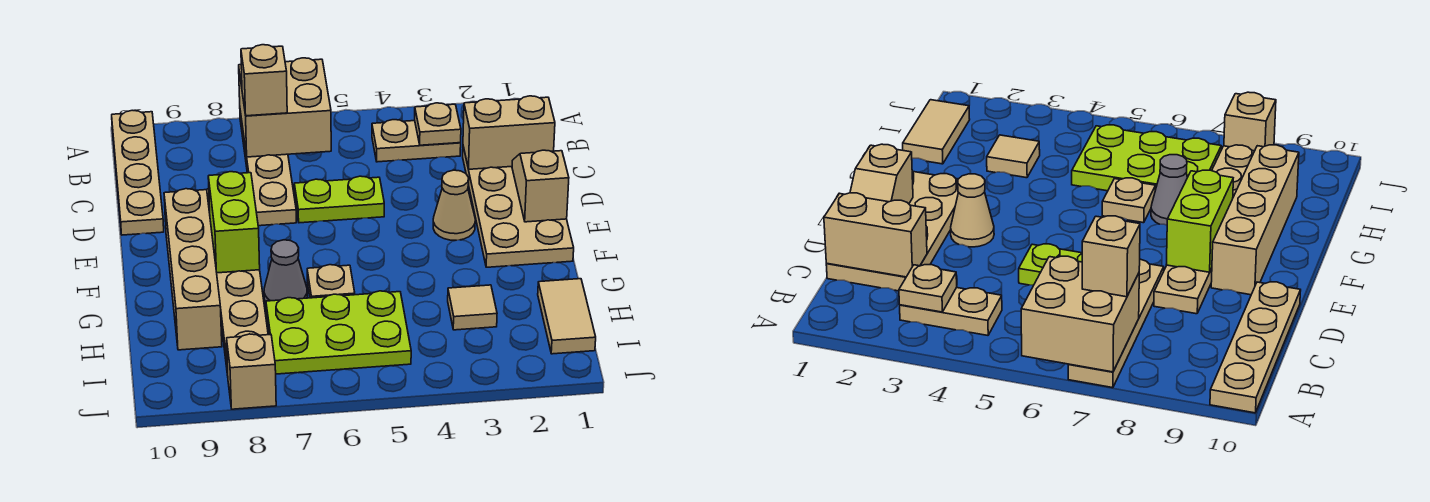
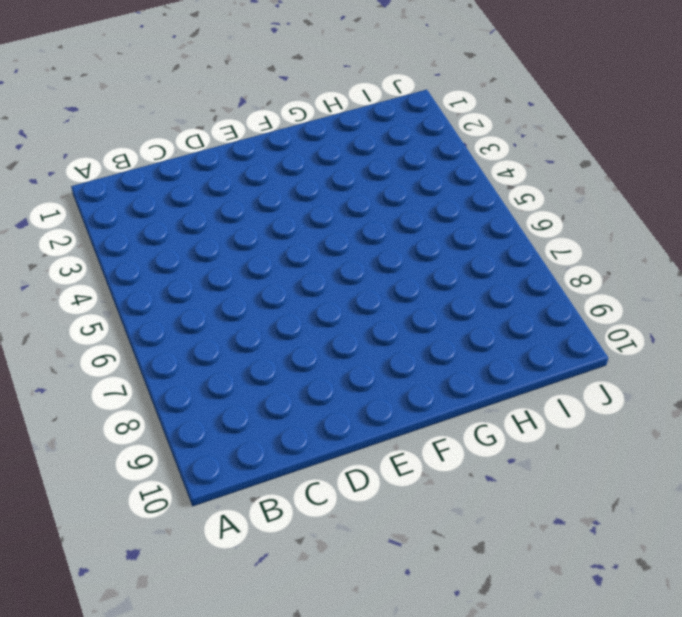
none -> tan 1x4 plate [240,111,296,226]
none -> tan 1x4 plate [112,110,164,235]
none -> tan 1x2 plate [372,120,461,162]

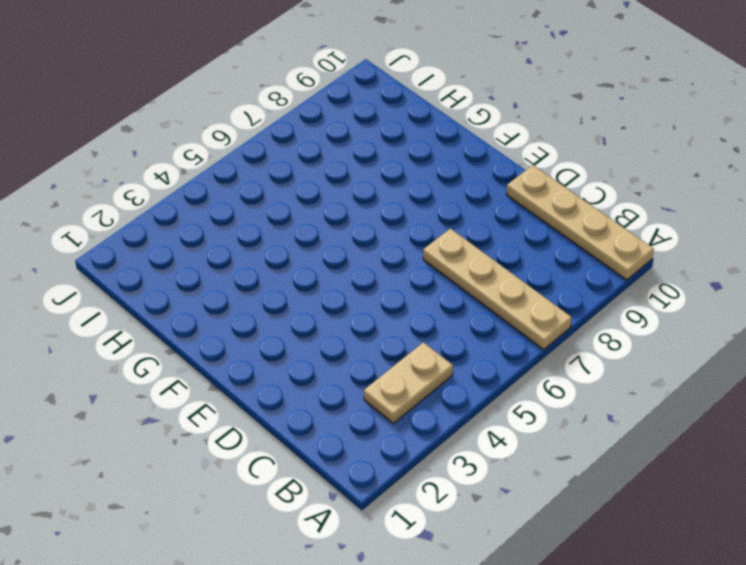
none -> tan 2x4 plate [463,147,574,267]
none -> lime 1x2 plate [294,176,384,223]
none -> tan 1x6 plate [207,189,268,375]

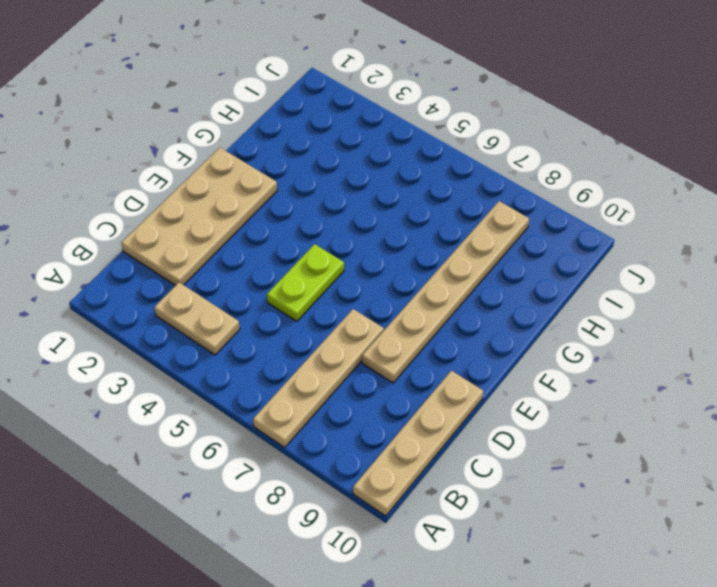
lime 1x2 plate [267,244,344,321] -> lime 1x2 plate turned to [294,176,384,223]
none -> tan 1x1 cone [433,170,475,240]
none -> tan 1x4 brick [164,189,222,350]
none -> tan 1x1 plate [307,265,355,298]

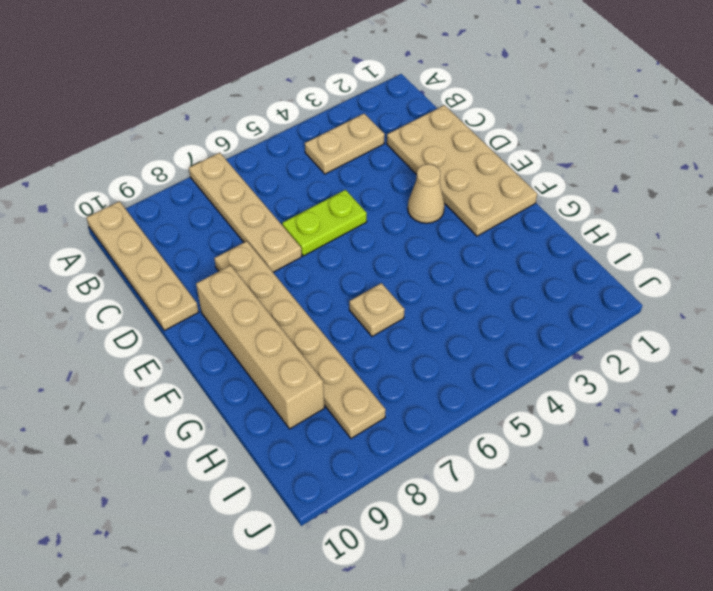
none -> grey 1x1 cone [264,240,307,302]
none -> tan 1x2 tile [538,279,596,354]
none -> tan 1x1 tile [448,285,497,330]

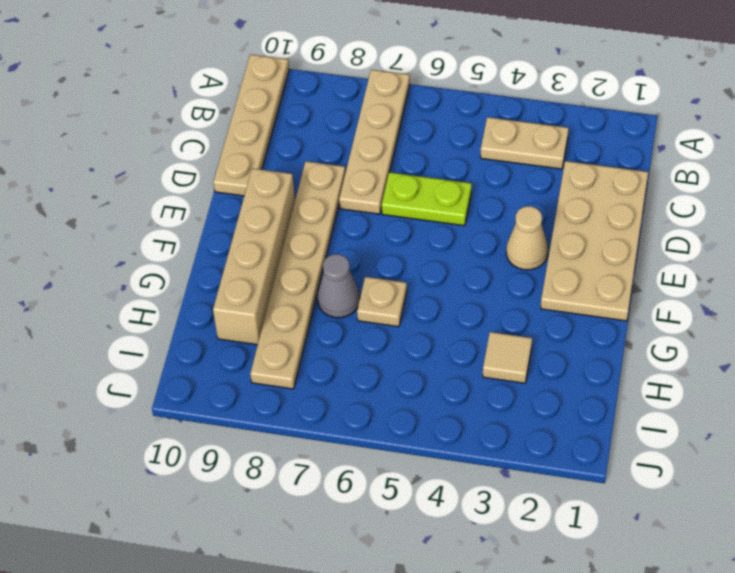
none -> tan 1x2 tile [538,279,596,354]
none -> lime 2x3 plate [266,291,411,374]
none -> tan 1x1 brick [227,334,276,409]

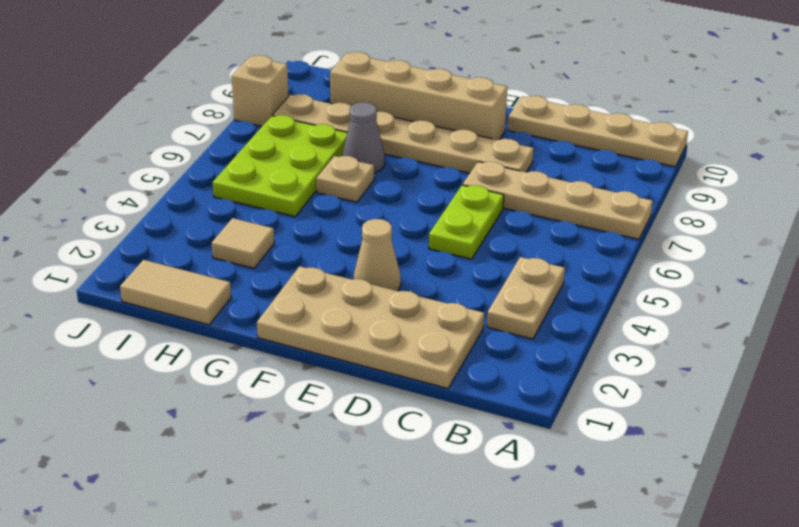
none -> tan 2x2 brick [239,58,331,157]
none -> tan 1x1 plate [415,103,461,145]
none -> tan 1x2 brick [463,96,555,169]

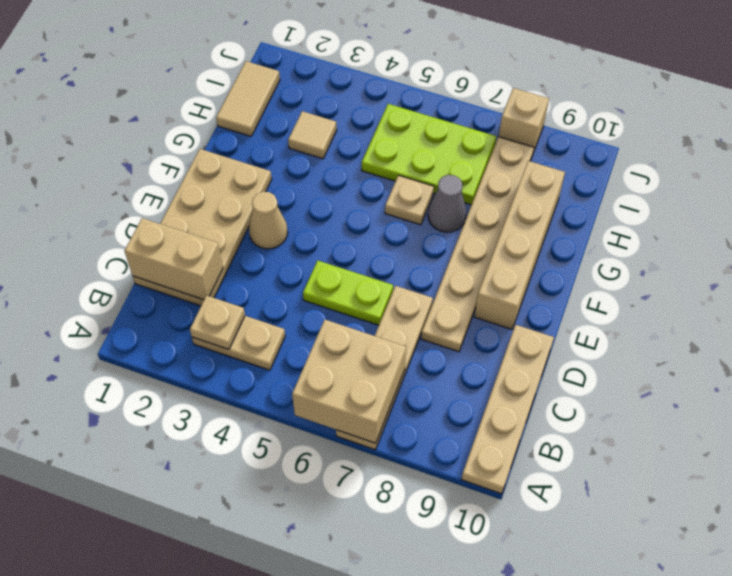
none -> tan 1x2 slope [512,150,569,222]
none -> lime 1x2 brick [208,172,260,273]
none -> tan 1x1 brick [241,45,287,116]

